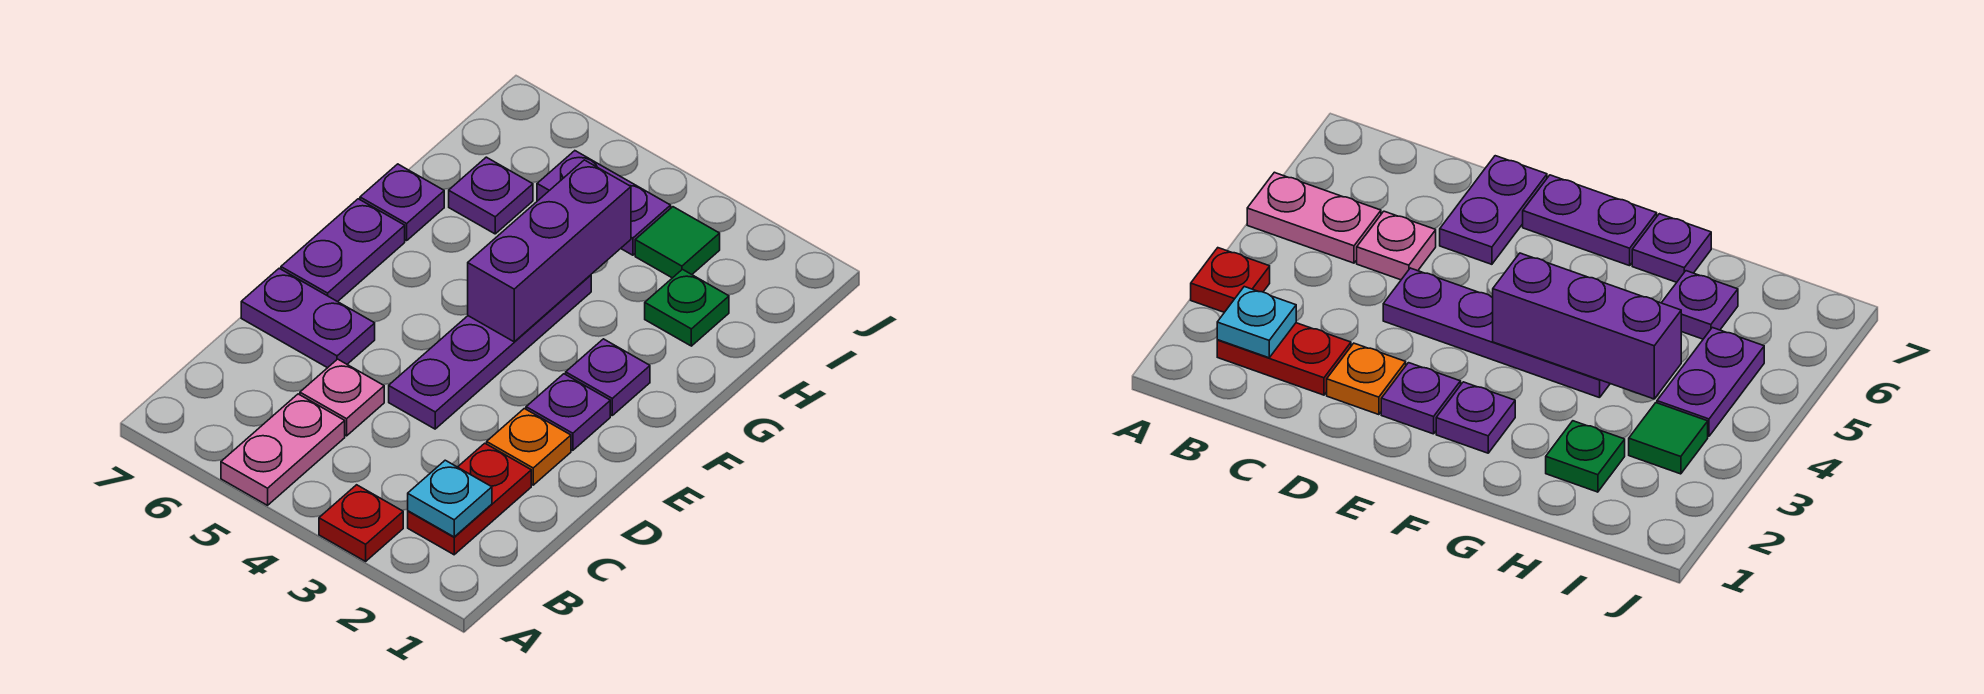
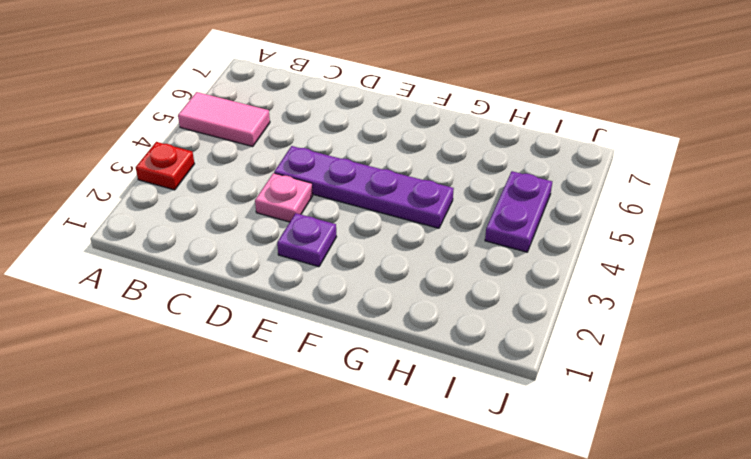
pink 1x2 tile [178,92,270,147] -> pink 1x2 plate [221,394,345,505]
pink 1x1 plate [255,173,313,222] -> pink 1x1 plate moved to [300,359,384,436]
none -> red 1x2 plate [408,443,531,555]
none -> orange 1x1 plate [487,409,571,485]
none -> purple 1x2 plate [241,268,375,368]

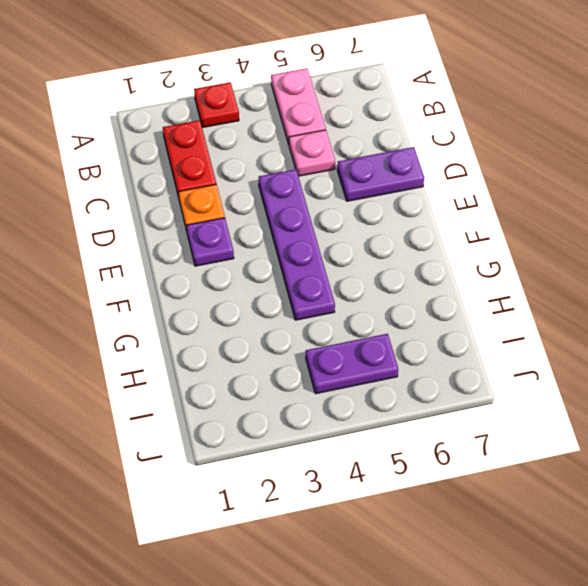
none -> purple 1x2 plate [281,199,405,302]
none -> purple 1x1 plate [566,339,650,415]
none -> purple 1x1 plate [360,164,444,241]

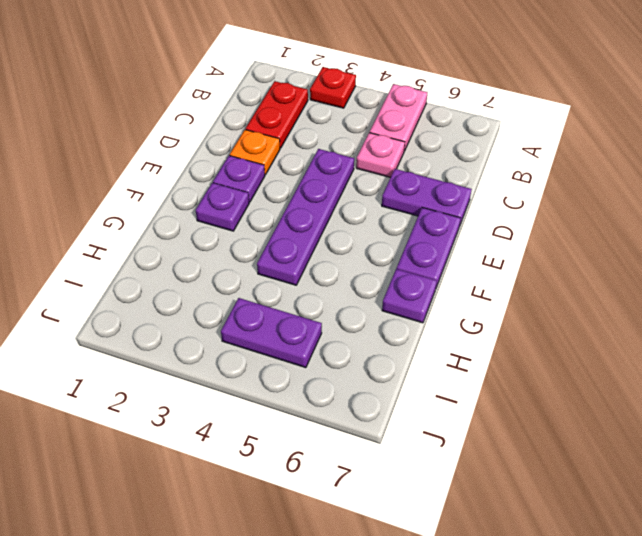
none -> green 1x1 plate [645,269,729,346]
none -> purple 1x1 plate [449,157,533,234]
none -> green 1x1 tile [635,207,720,278]

